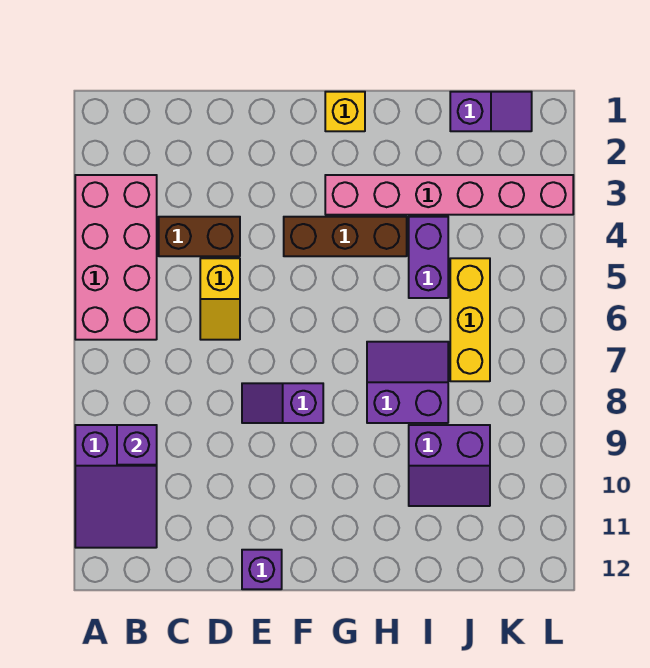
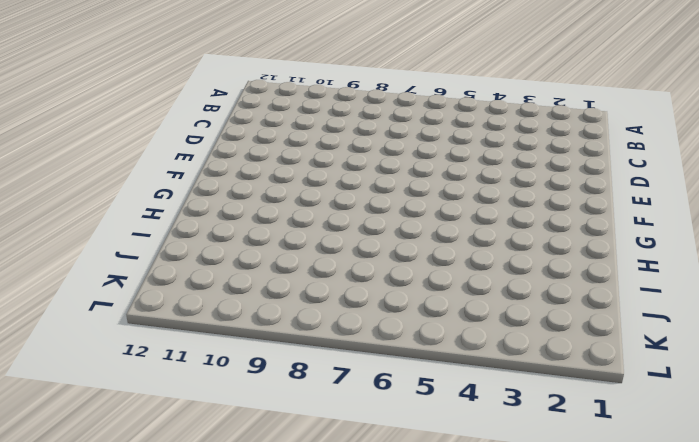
none -> pink 2x4 brick [75,175,157,340]
none -> purple 2x3 slope [75,425,157,548]
none -> brown 1x2 brick [159,217,240,256]

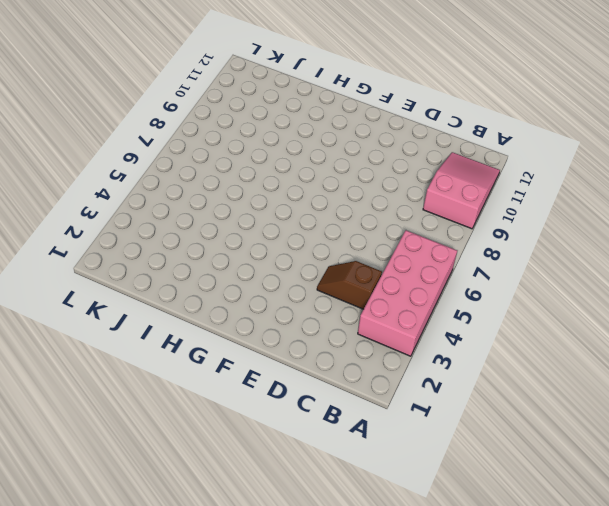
pink 2x3 slope [423,152,500,229] -> purple 2x3 slope [75,425,157,548]
brown 1x2 slope [317,261,382,309] -> brown 1x2 brick [159,217,240,256]
none -> yellow 1x2 slope [200,258,240,340]
none -> purple 1x2 slope [242,383,323,423]
none -> purple 1x1 brick [242,550,282,589]

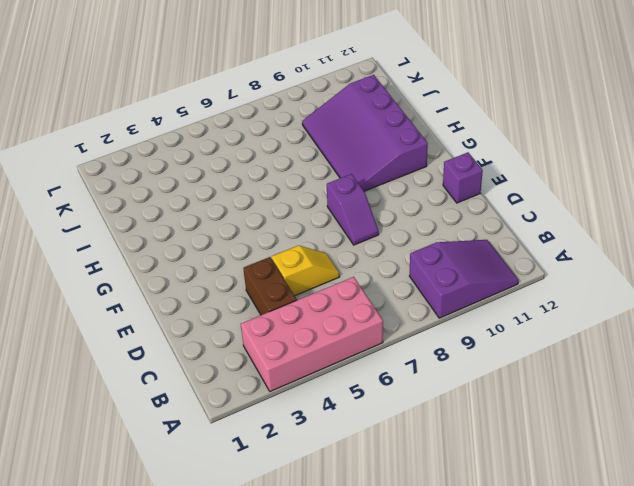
purple 3x4 slope [302,75,428,191] -> purple 2x2 slope [409,425,490,506]
none -> brown 1x3 brick [284,217,407,256]
none -> yellow 1x1 brick [325,92,365,131]
none -> pink 1x6 brick [325,175,573,215]

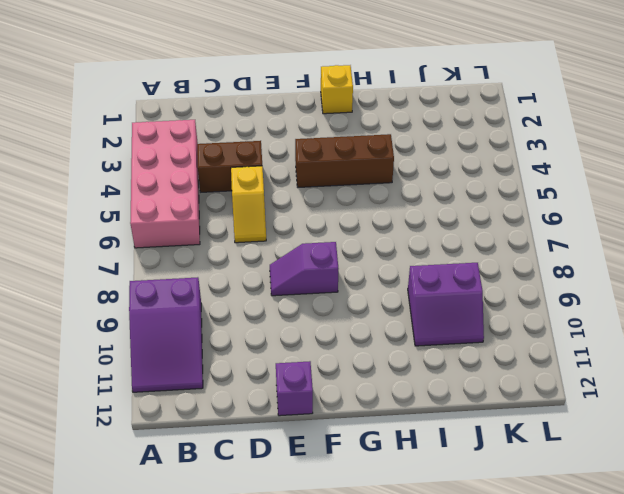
none -> pink 1x6 brick [325,175,573,215]
none -> purple 2x2 slope [367,342,448,423]
none -> purple 1x2 brick [409,217,448,298]

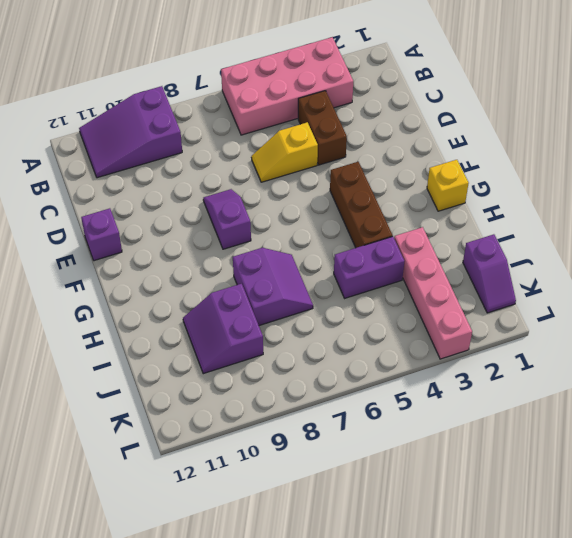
pink 1x4 brick [394,227,472,359] -> pink 1x6 brick [325,175,573,215]
none -> yellow 1x3 brick [450,258,490,381]
none -> purple 1x1 brick [117,425,157,465]

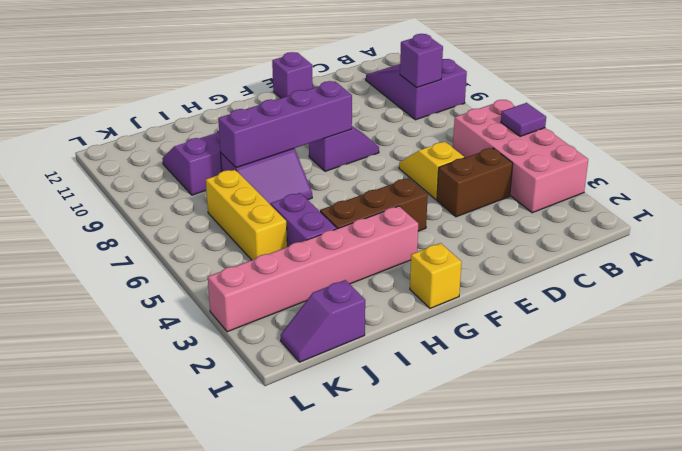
purple 1x1 tile [501,103,546,137] -> none
purple 1x4 brick [218,81,352,168] -> none

